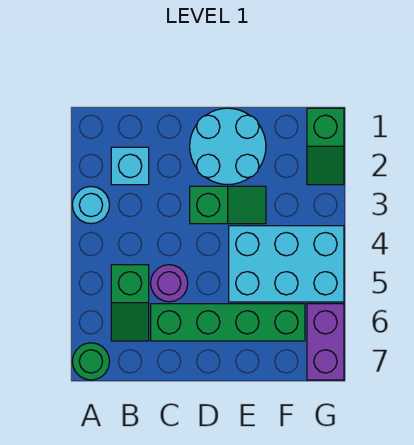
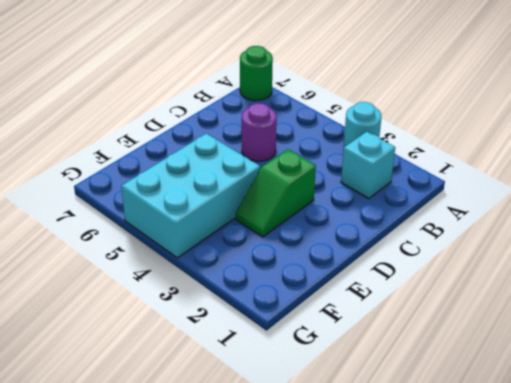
none -> green 1x2 slope [111,265,149,341]
none -> green 1x4 brick [151,304,305,341]

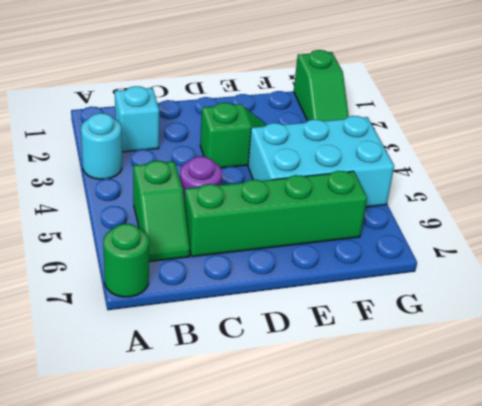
none -> cyan 2x2 round brick [190,108,266,185]
none -> purple 1x2 brick [307,304,344,380]

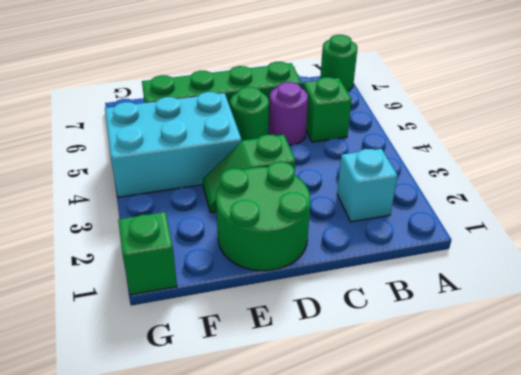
green 2x2 round brick [216,162,311,271] -> cyan 2x2 round brick [190,108,266,185]
green 1x1 round brick [230,87,269,142] -> none
none -> cyan 1x1 round brick [72,187,110,224]
none -> purple 1x2 brick [307,304,344,380]

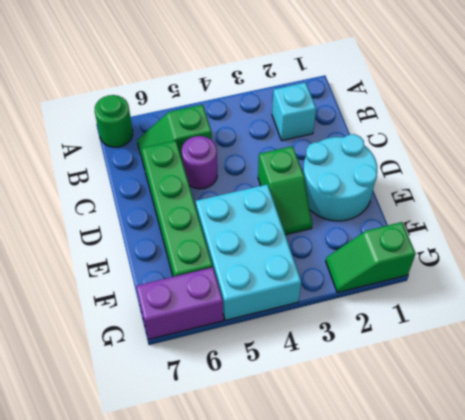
none -> cyan 1x1 round brick [72,187,110,224]

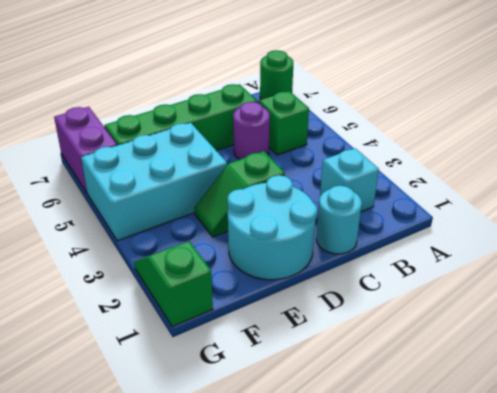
cyan 1x1 round brick [316,186,362,254] -> cyan 1x1 round brick moved to [72,187,110,224]

